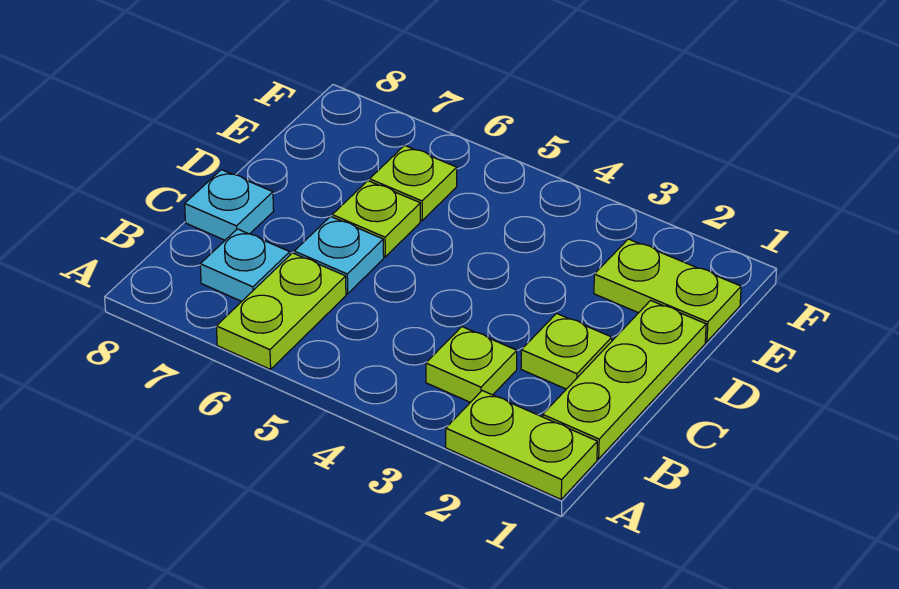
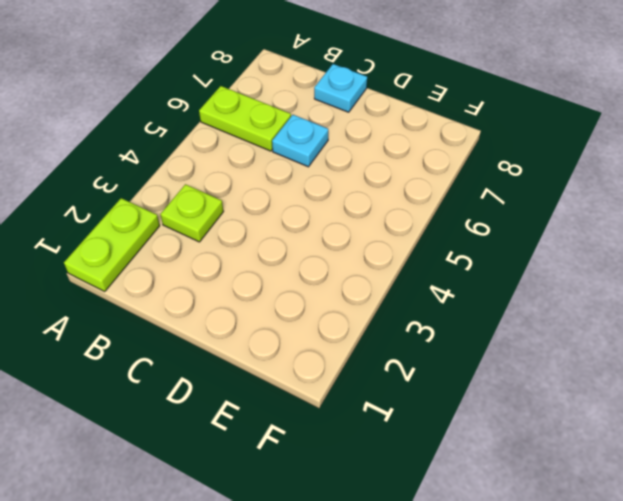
none -> lime 1x3 plate [543,300,706,459]
none -> cyan 1x1 plate [200,229,290,301]

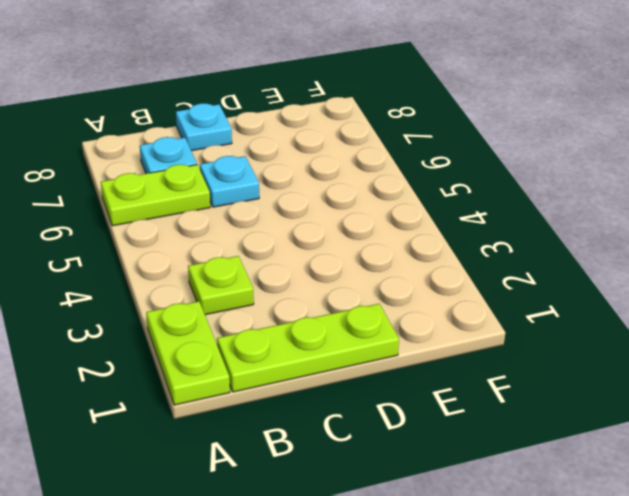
none -> lime 1x1 plate [521,313,612,389]
none -> lime 1x1 plate [332,181,420,257]

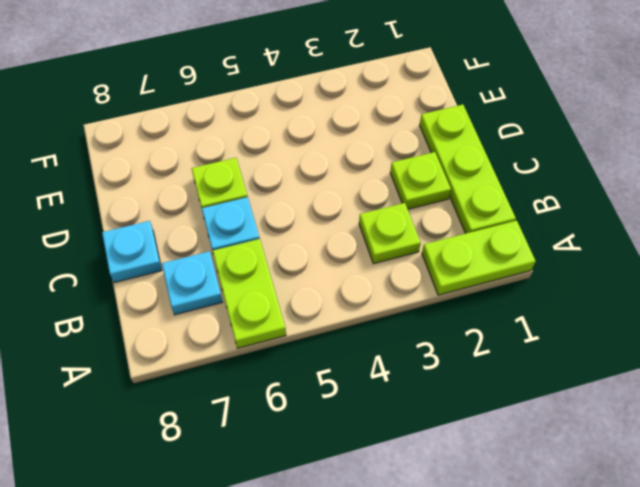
none -> lime 1x2 plate [594,239,741,342]
none -> lime 1x1 plate [370,145,457,220]

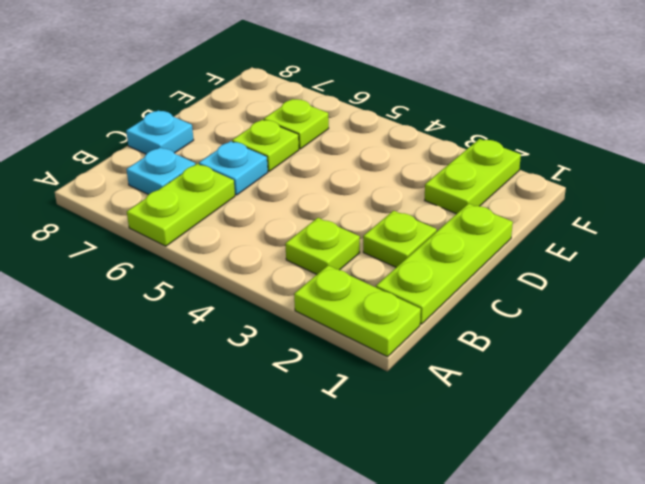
lime 1x2 plate [425,139,521,214] -> lime 1x2 plate turned to [594,239,741,342]

